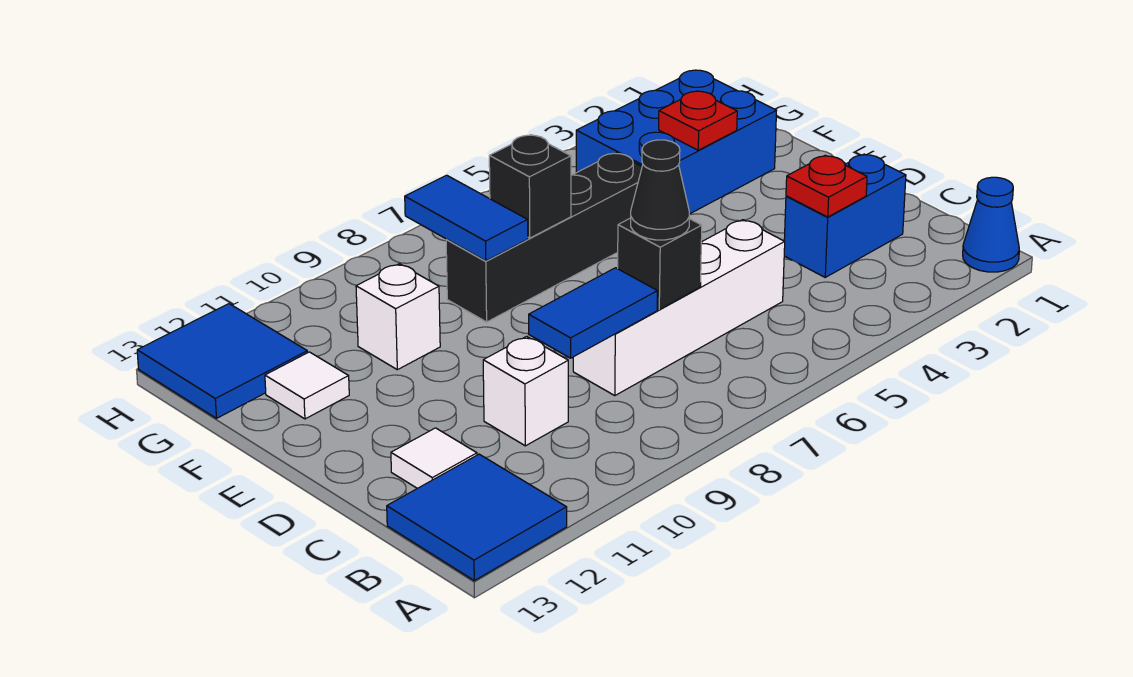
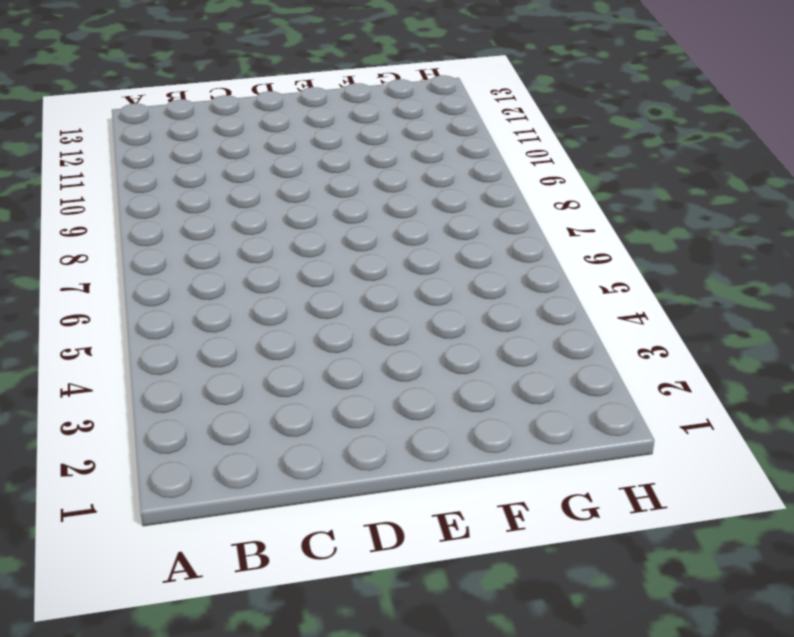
none -> blue 1x1 cone [963,177,1019,272]
none -> blue 2x2 tile [387,454,567,581]
none -> blue 1x2 brick [784,154,906,277]

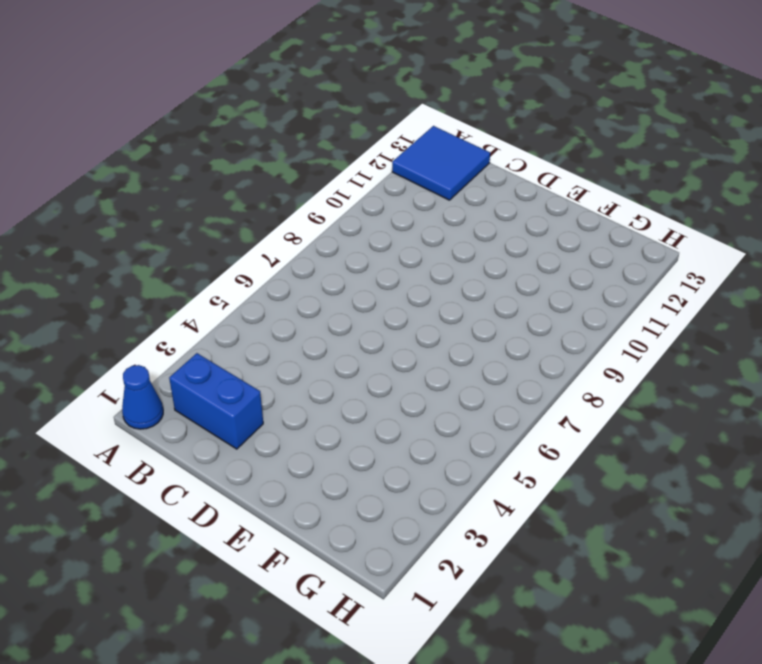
blue 1x2 brick [169,353,263,449] -> blue 1x2 brick turned to [784,154,906,277]
none -> white 1x4 brick [573,220,785,396]
none -> white 1x1 brick [483,336,568,446]
none -> white 1x1 tile [391,428,477,488]

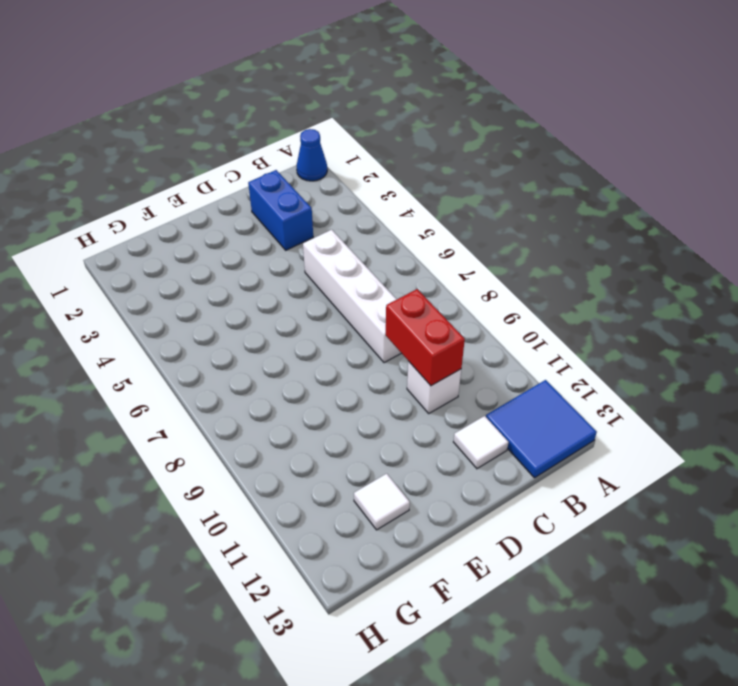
red 1x2 brick [386,289,465,386] -> blue 1x2 tile [529,268,658,358]
none -> blue 2x3 brick [576,70,777,214]
none -> black 1x4 brick [446,153,642,322]
none -> white 1x1 brick [356,264,440,370]

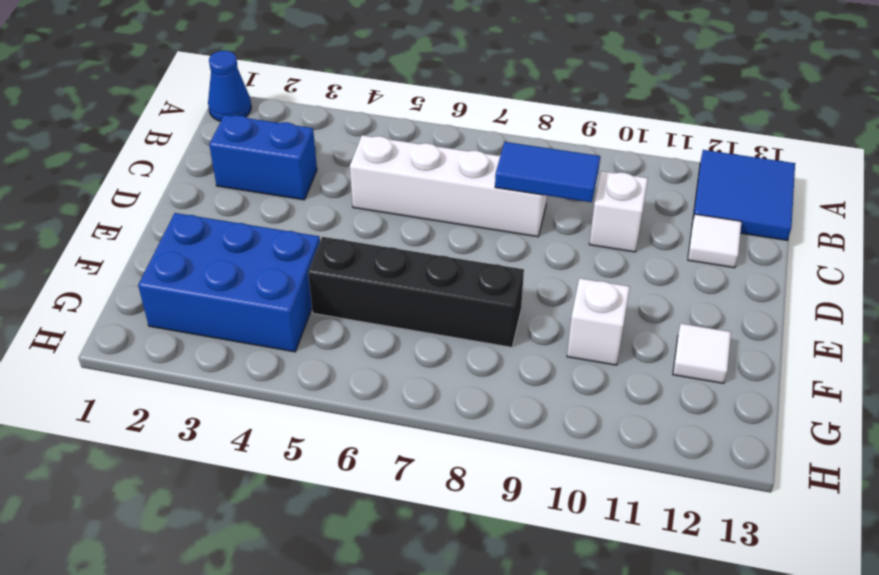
none -> blue 2x2 tile [137,304,307,418]
none -> red 1x1 plate [786,155,867,217]
none -> black 1x1 brick [618,218,702,309]

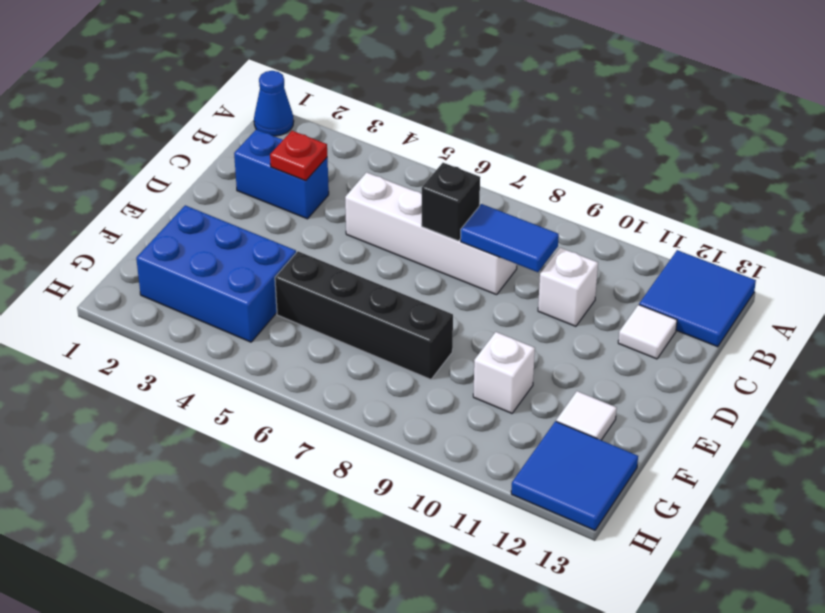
none -> red 1x1 plate [659,91,737,150]
none -> black 1x1 brick [489,135,571,238]
none -> blue 1x2 tile [405,175,528,261]

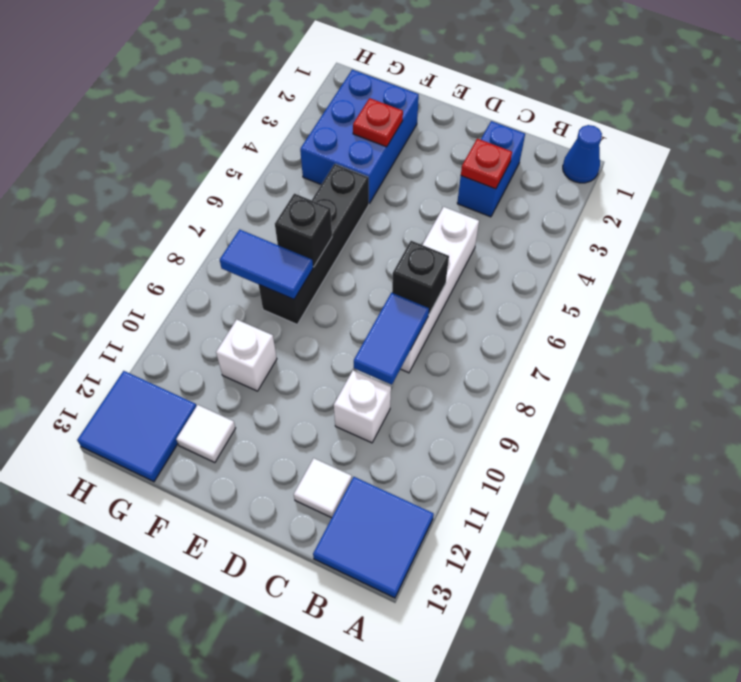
none -> black 1x1 cone [631,140,689,240]

